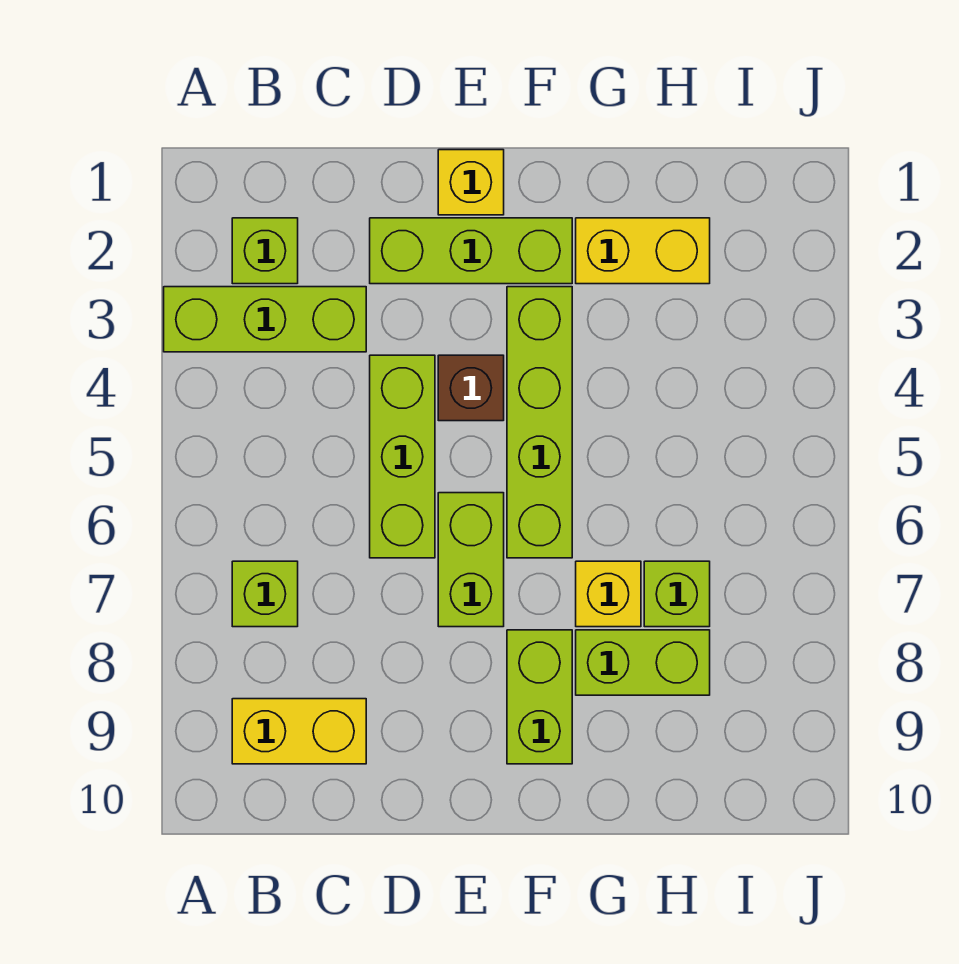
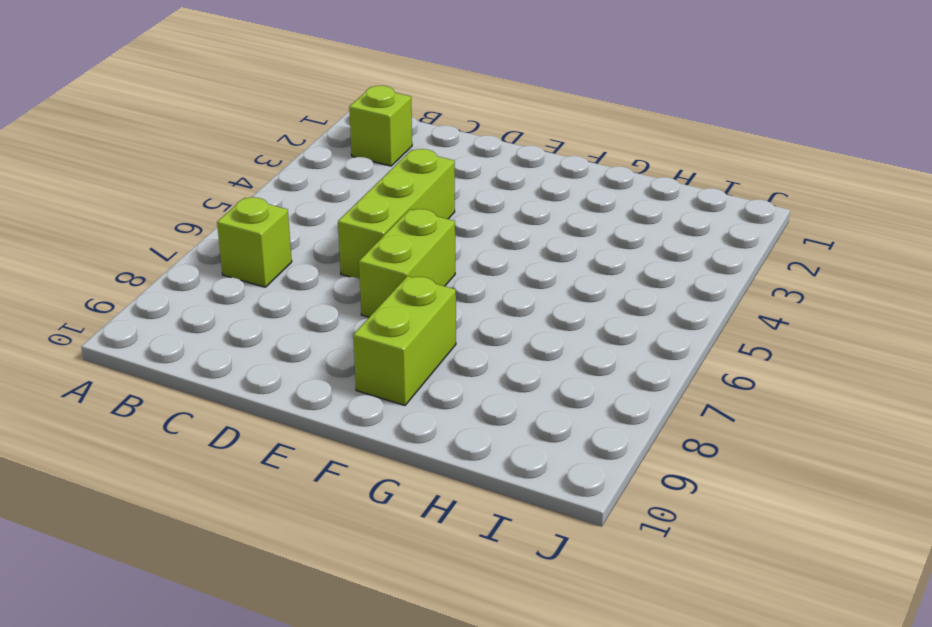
none -> lime 1x3 brick [164,287,366,352]
none -> yellow 1x2 brick [232,699,366,764]
none -> lime 1x3 brick [370,218,572,284]

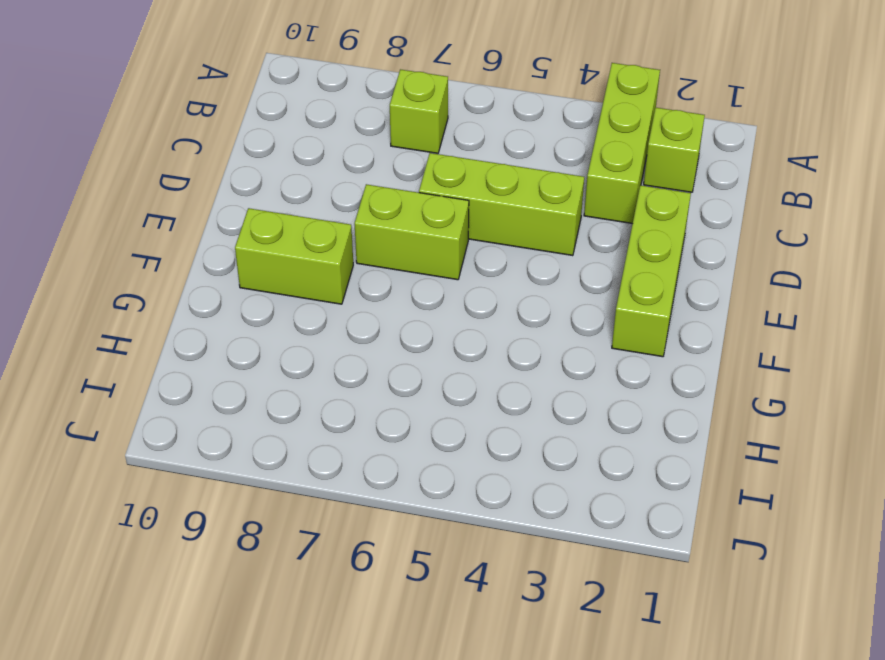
none -> yellow 1x2 brick [232,699,366,764]
none -> yellow 1x1 brick [438,150,504,215]
none -> brown 1x1 brick [438,355,504,421]

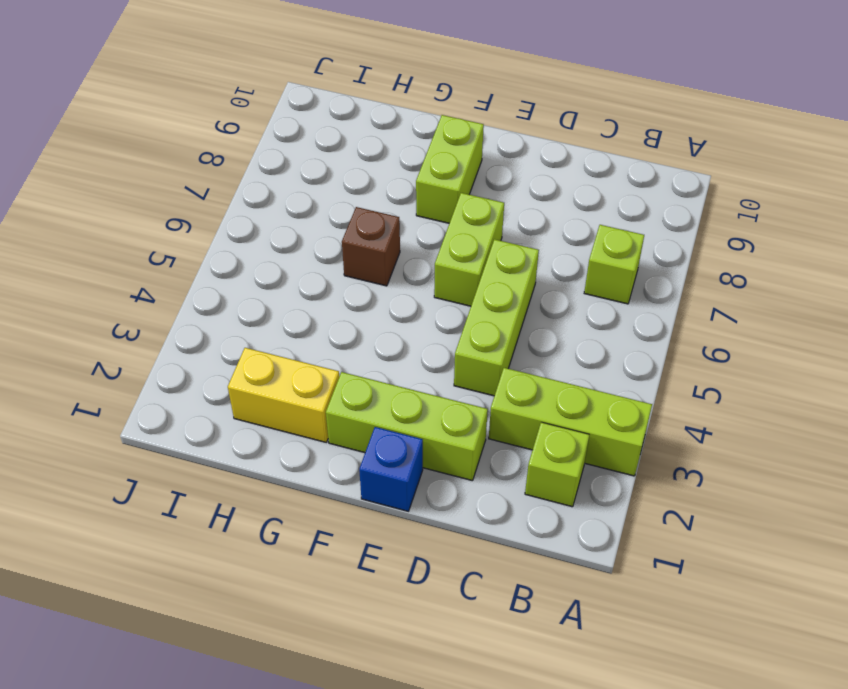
blue 1x1 brick [359,427,423,511] -> yellow 1x1 brick [438,150,504,215]
brown 1x1 brick [342,207,400,286] -> brown 1x1 brick moved to [438,355,504,421]
none -> yellow 1x2 brick [232,699,366,764]
none -> lime 1x4 brick [507,287,572,558]
none -> yellow 1x1 brick [576,561,641,627]

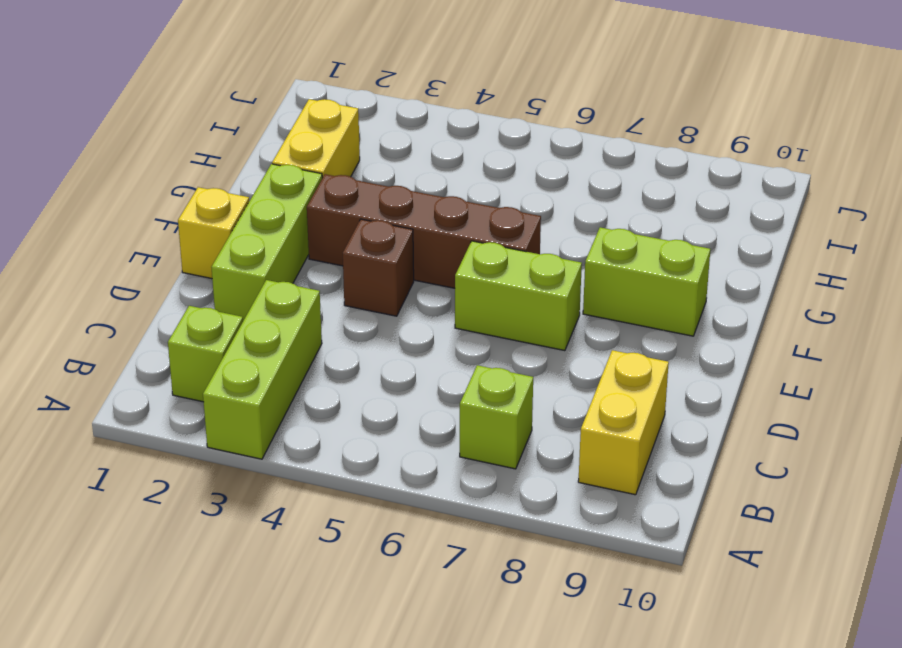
brown 1x4 brick [307,174,541,288] -> lime 1x4 brick [507,287,572,558]
none -> lime 1x3 brick [370,355,435,558]
none -> yellow 1x1 brick [576,561,641,627]
none -> lime 1x2 brick [576,630,710,695]

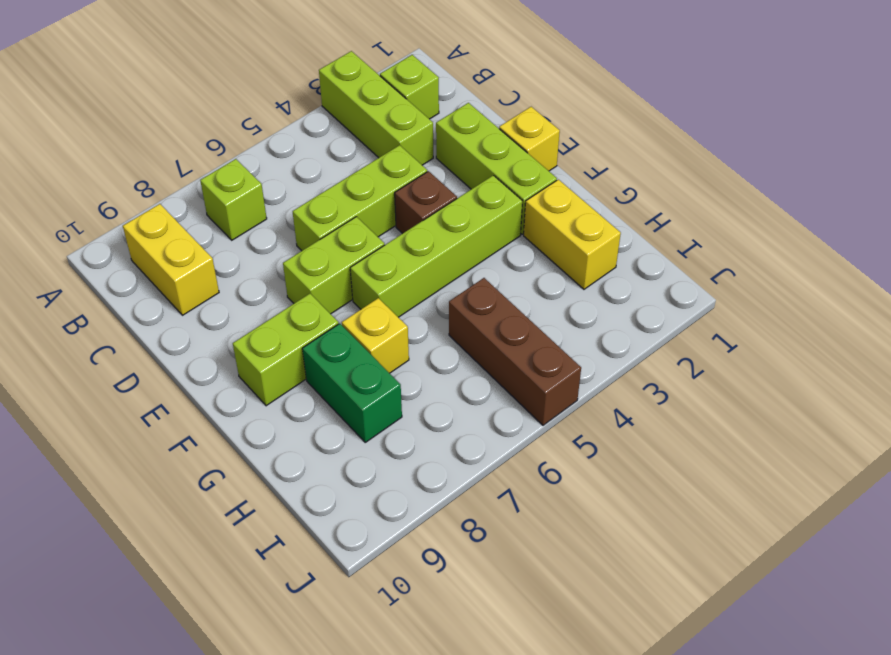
green 1x2 brick [302,324,402,442] -> lime 1x2 brick [576,630,710,695]
brown 1x3 brick [449,278,581,425] -> none
none -> lime 1x1 brick [644,561,710,627]

